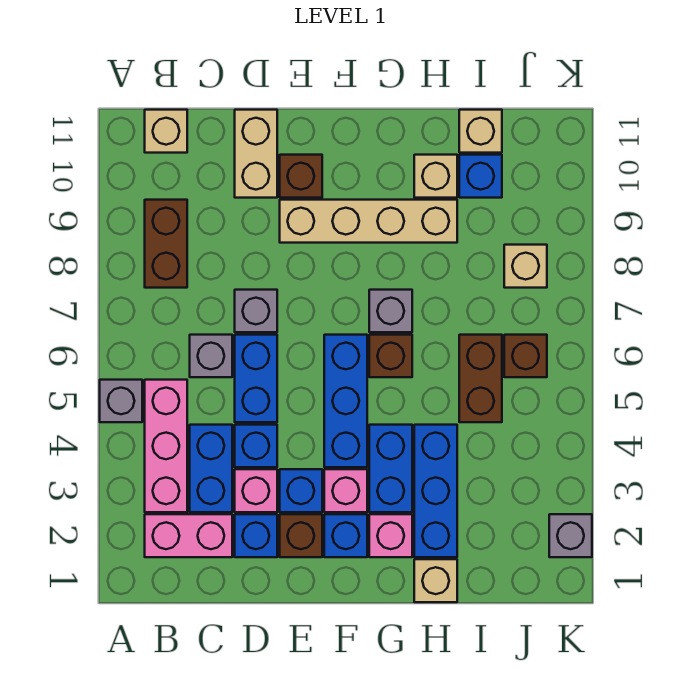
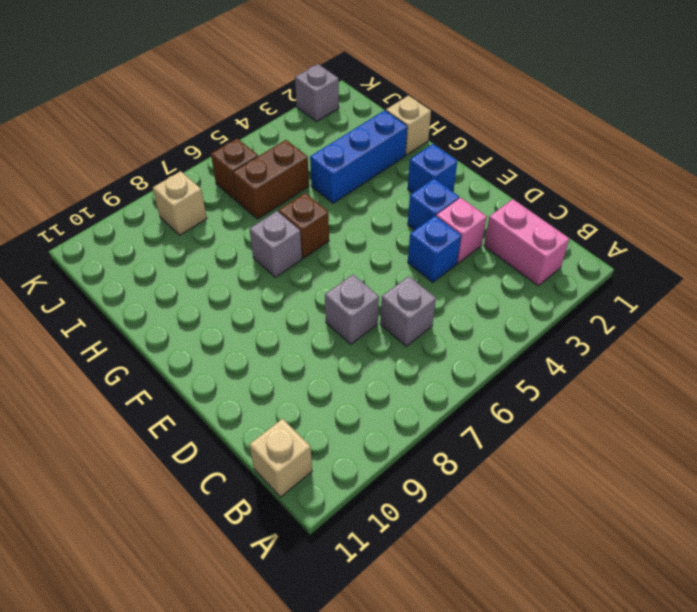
none -> grey 1x1 brick [100,380,142,422]
none -> pink 1x3 brick [145,380,187,512]
none -> brown 1x2 brick [145,200,187,288]
none -> blue 1x2 brick [190,425,232,512]

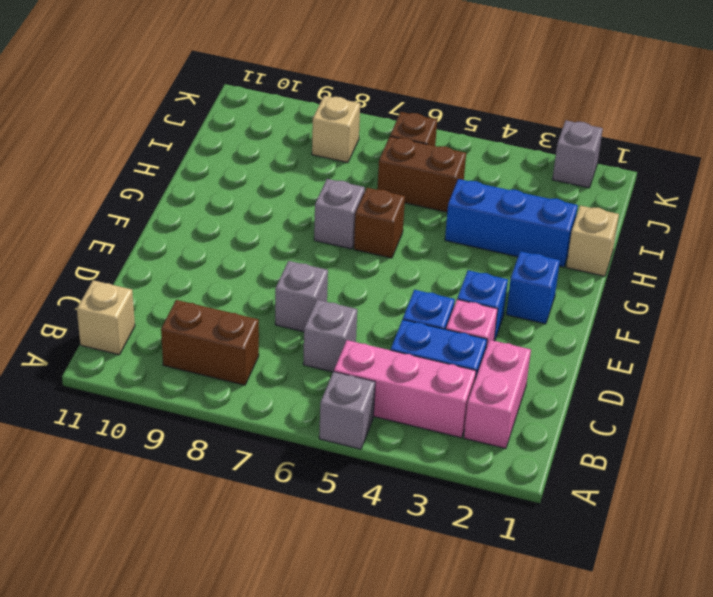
none -> blue 1x1 brick [235,514,277,557]
none -> blue 1x2 brick [235,335,277,422]
none -> tan 1x2 brick [235,110,277,198]
none -> brown 1x1 brick [280,514,322,557]

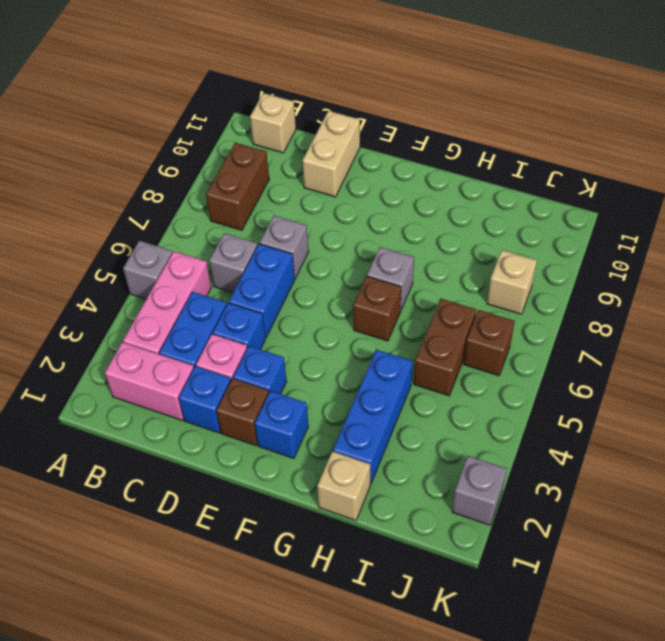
none -> tan 1x4 brick [280,200,457,243]
none -> brown 1x1 brick [280,155,322,198]
none -> pink 1x1 brick [324,469,367,512]
none -> blue 1x3 brick [324,335,367,467]

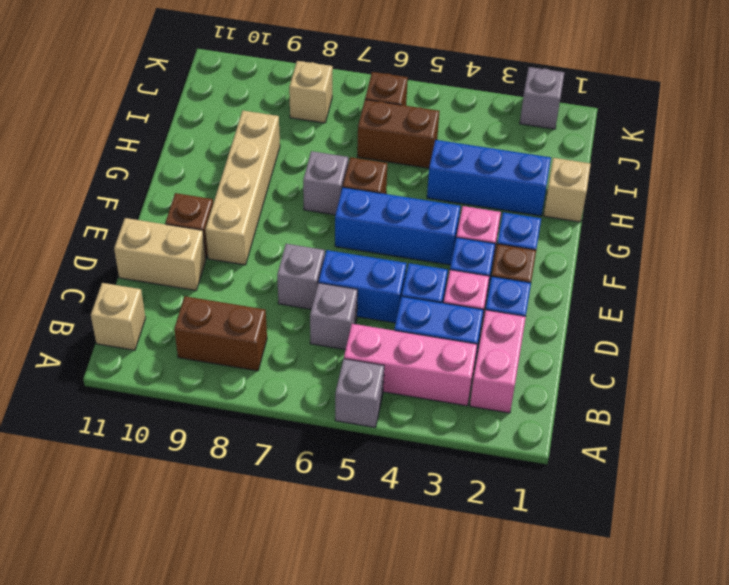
none -> pink 1x1 brick [369,514,412,557]
none -> blue 1x2 brick [369,425,412,512]
none -> tan 1x1 brick [414,155,457,198]
none -> blue 1x1 brick [459,155,502,198]

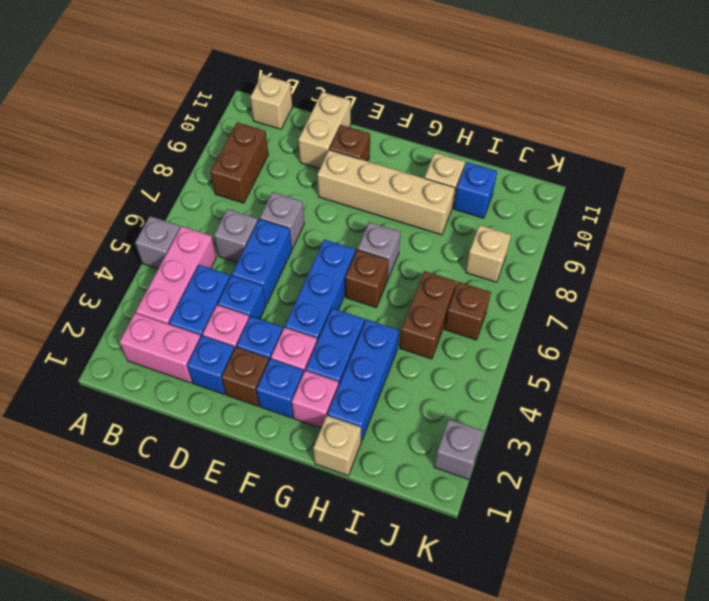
none -> tan 1x1 brick [459,110,502,153]

